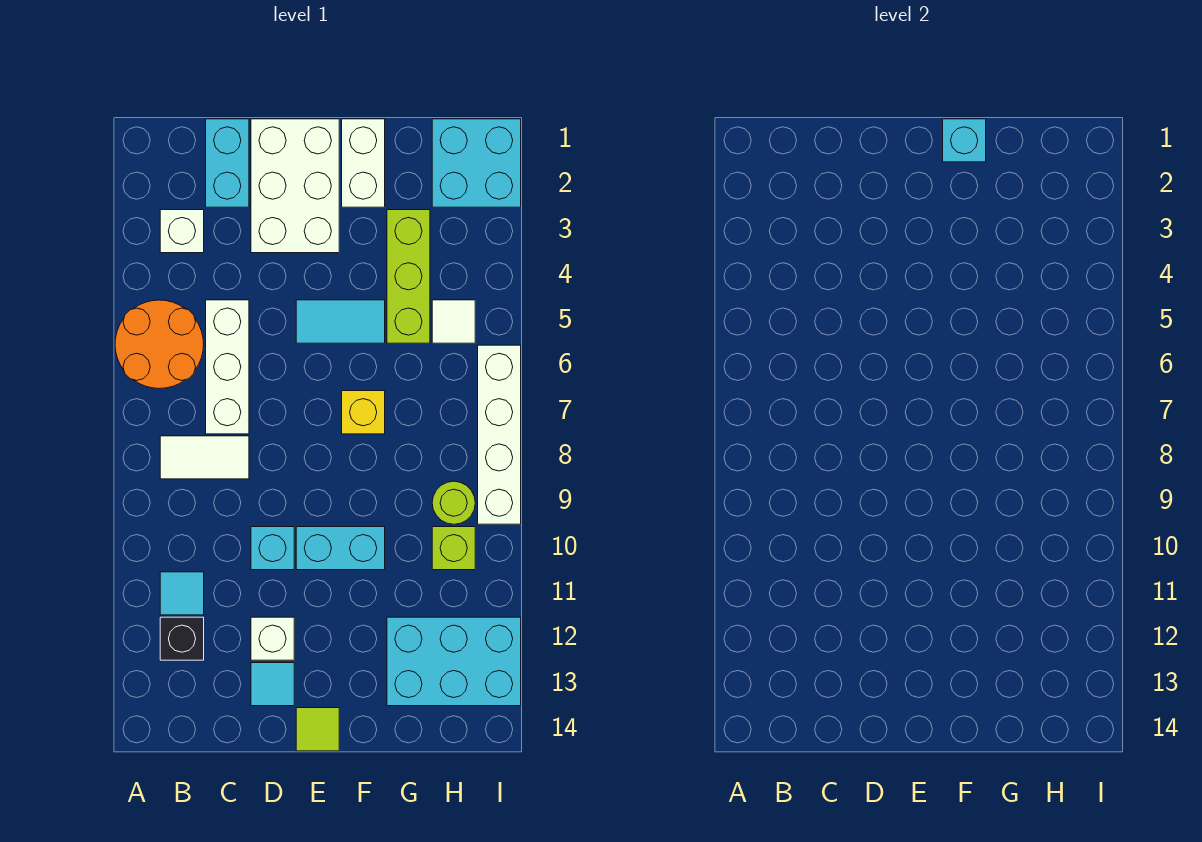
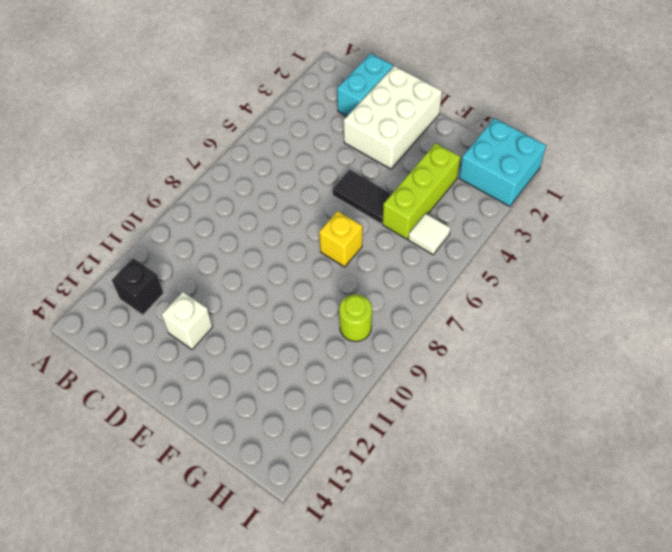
black 1x2 tile [332,170,391,224] -> cyan 1x2 tile [296,300,385,343]
none -> orange 2x2 round brick [115,300,204,389]
none -> white 1x1 brick [160,210,204,253]
none -> white 1x2 tile [160,436,249,479]

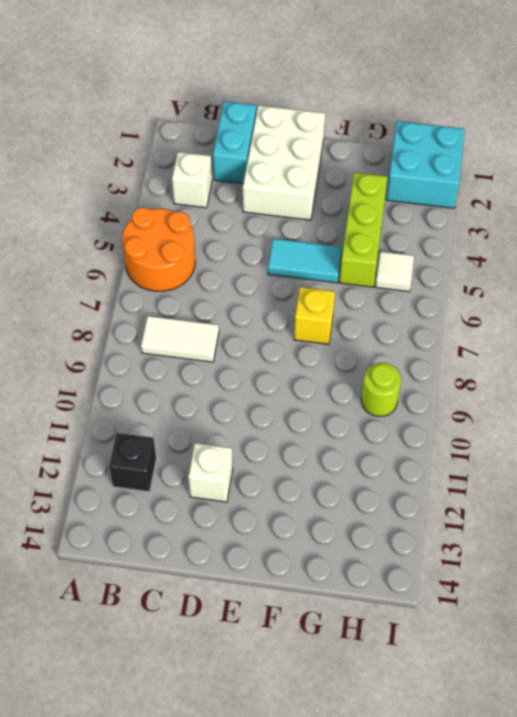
none -> cyan 1x1 tile [160,572,204,615]
none -> white 1x3 brick [206,300,249,434]
none -> cyan 1x1 brick [251,527,294,570]

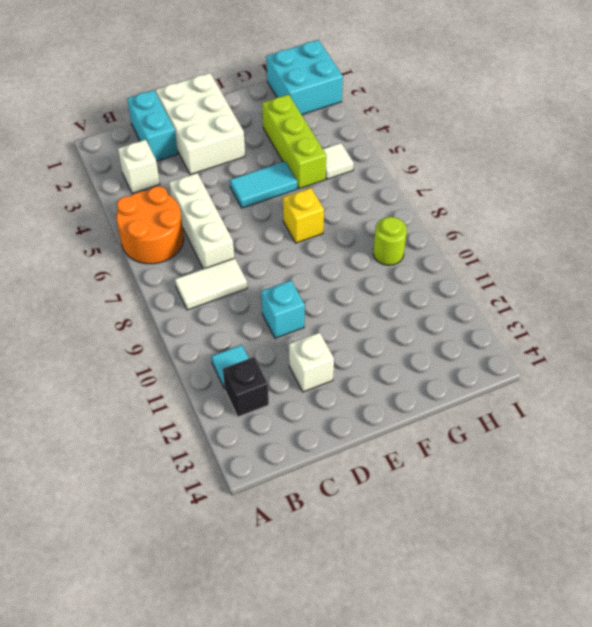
none -> cyan 1x1 tile [251,663,294,706]
none -> cyan 1x2 brick [296,527,385,570]
none -> lime 1x1 tile [296,708,339,751]

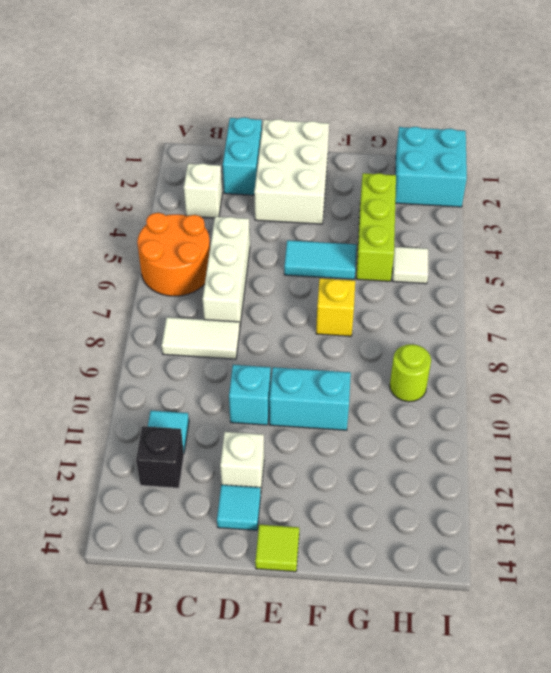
none -> white 1x2 brick [342,119,385,207]
none -> cyan 2x3 brick [387,617,521,706]
none -> lime 1x1 brick [432,527,475,570]

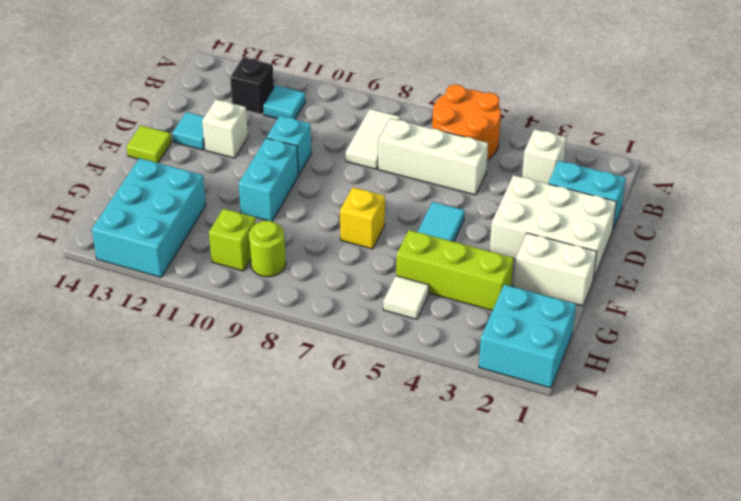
none -> white 1x4 brick [478,345,521,524]
none -> cyan 1x1 brick [943,119,986,162]

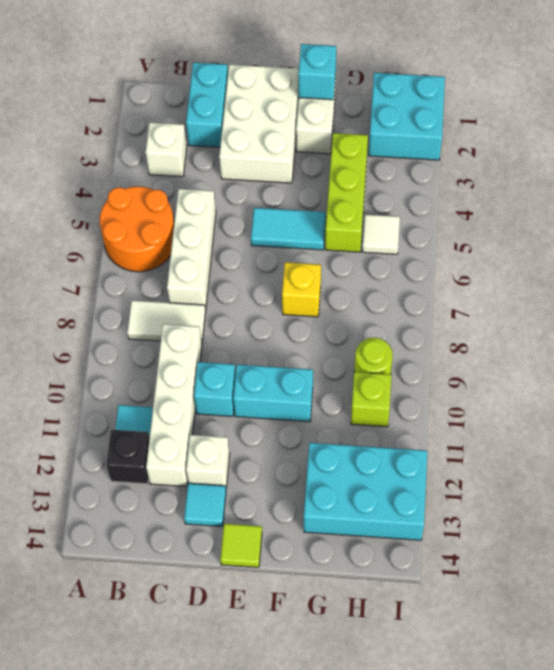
white 1x4 brick [146,324,202,487] -> white 1x4 brick moved to [478,345,521,524]

